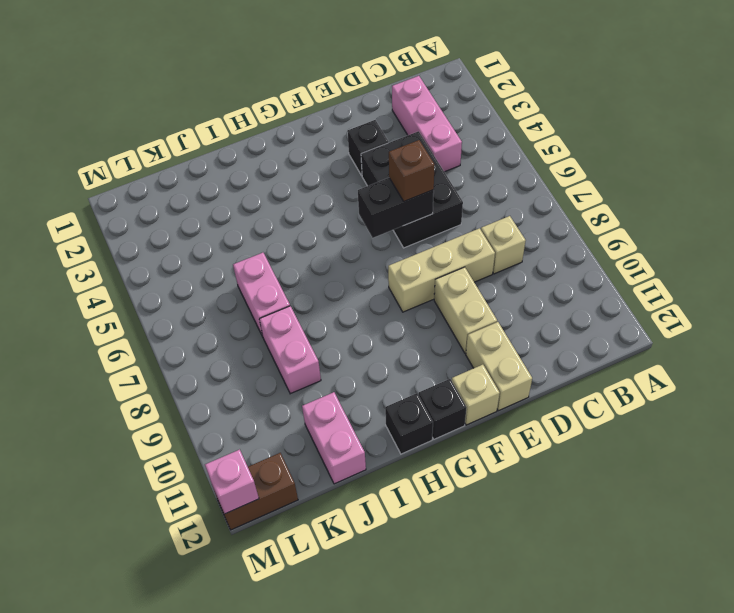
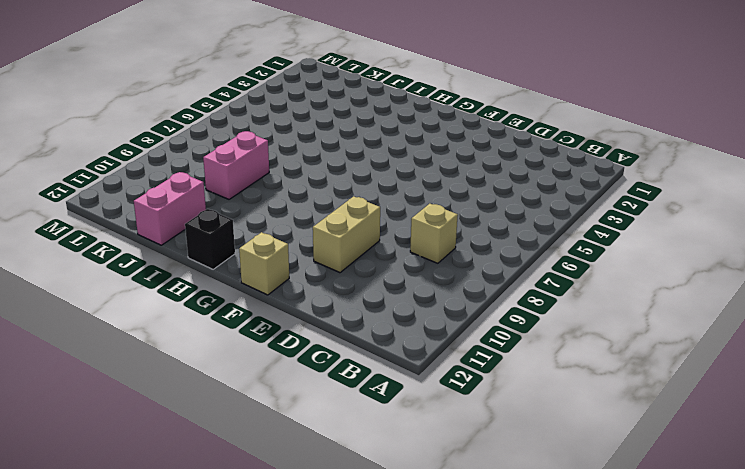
none -> pink 1x3 brick [392,76,462,172]
none -> black 2x3 brick [361,131,463,248]
none -> tan 1x3 brick [388,228,495,312]

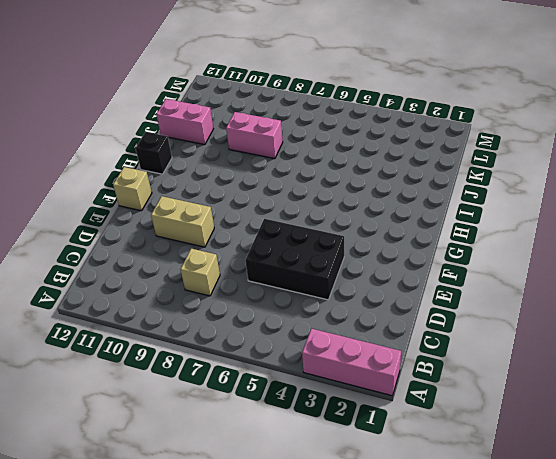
pink 1x3 brick [302,329,401,396] -> pink 1x3 brick moved to [392,76,462,172]
none -> tan 1x3 brick [388,228,495,312]
none -> black 1x1 brick [347,120,389,176]
none -> tan 1x2 brick [466,322,532,411]

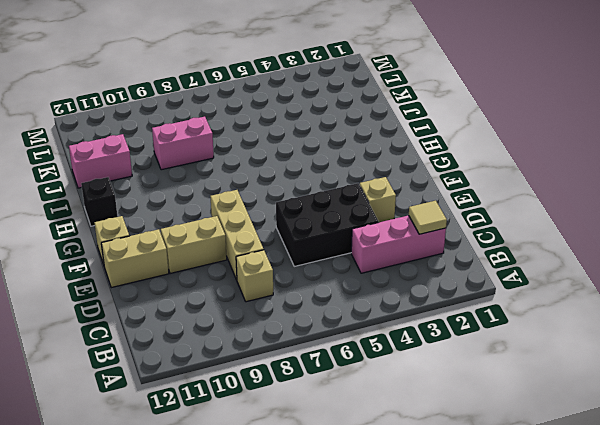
tan 1x1 tile [409,201,447,234] -> none
tan 1x1 brick [360,177,396,222] -> black 1x1 brick [347,120,389,176]
none -> black 1x1 brick [419,379,467,439]
none -> pink 1x2 brick [233,253,290,337]
none -> brown 1x2 brick [214,453,298,530]

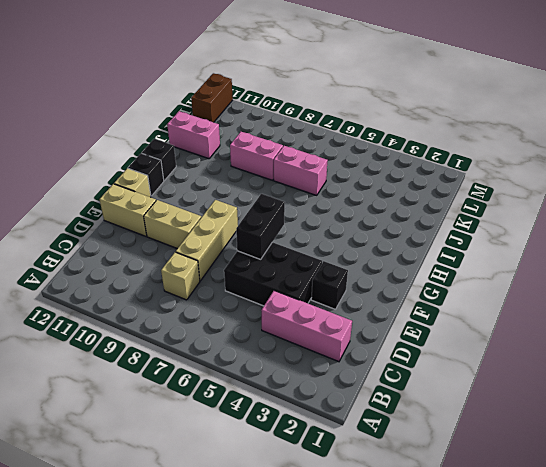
none -> pink 1x1 brick [205,449,259,514]
none -> brown 1x1 brick [389,140,435,201]

